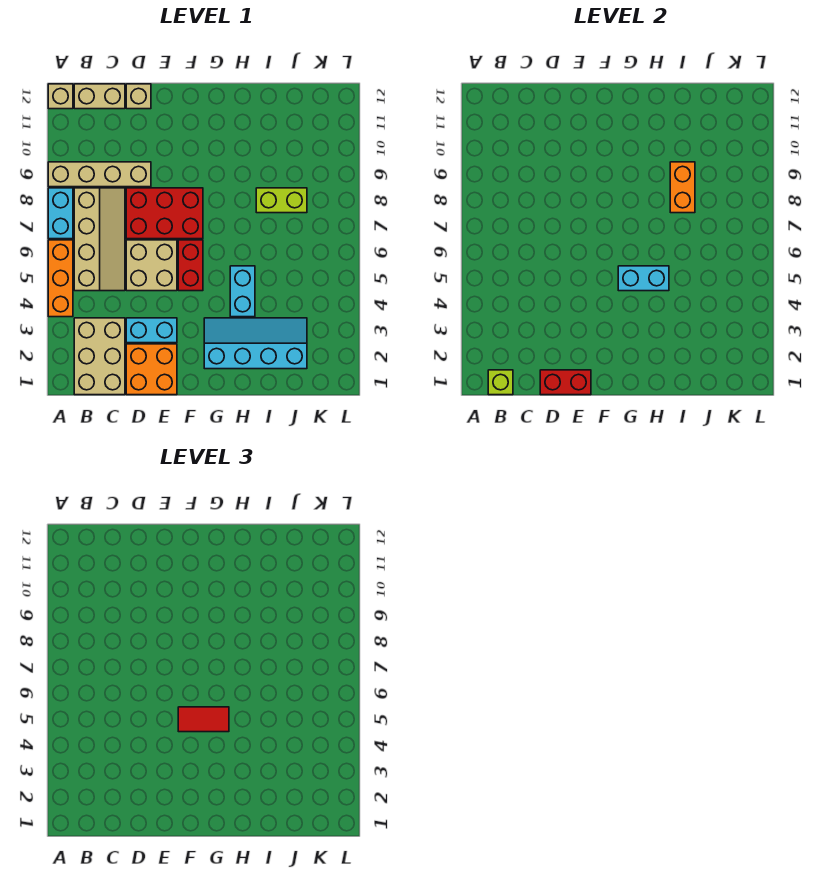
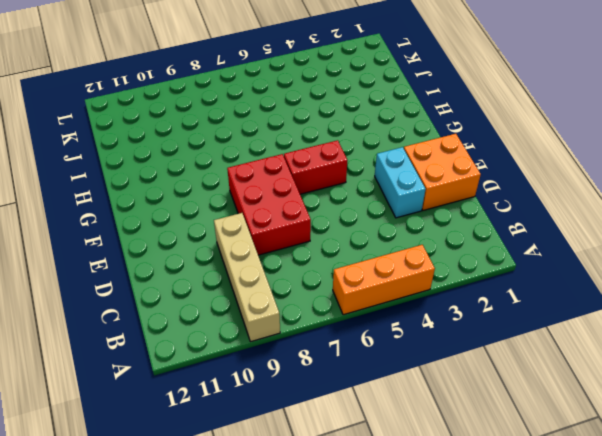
none -> cyan 1x2 brick [48,188,73,239]
none -> tan 1x1 brick [48,84,73,109]
none -> tan 2x3 brick [74,318,125,395]

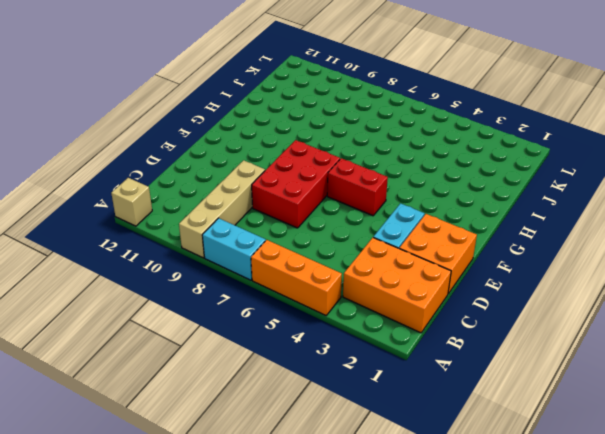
orange 2x3 brick [343,238,451,333] -> tan 2x3 brick [74,318,125,395]
none -> tan 2x4 slope [74,188,125,291]
none -> tan 1x2 brick [74,84,125,109]
none -> tan 2x2 brick [126,240,177,291]

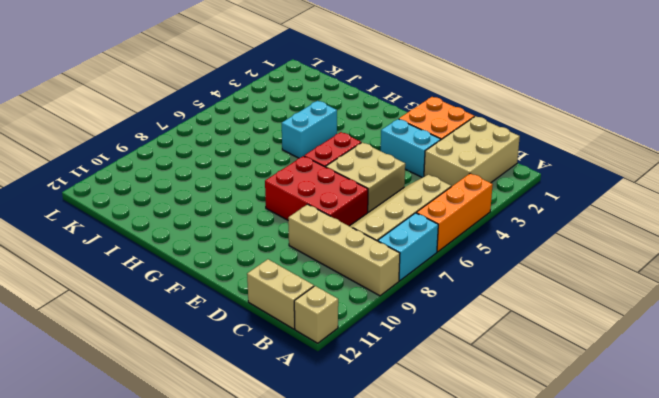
none -> tan 1x1 brick [126,84,151,109]
none -> cyan 2x4 slope [204,318,307,369]
none -> lime 1x2 brick [256,188,307,213]

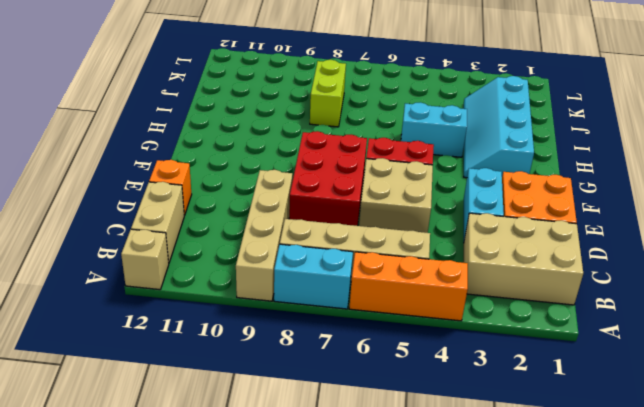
orange 1x1 brick [149,160,192,215] -> tan 1x1 brick [126,84,151,109]
none -> lime 1x1 brick [488,370,513,395]
none -> red 1x2 brick [540,370,591,395]
none -> cyan 1x2 brick [618,266,669,291]

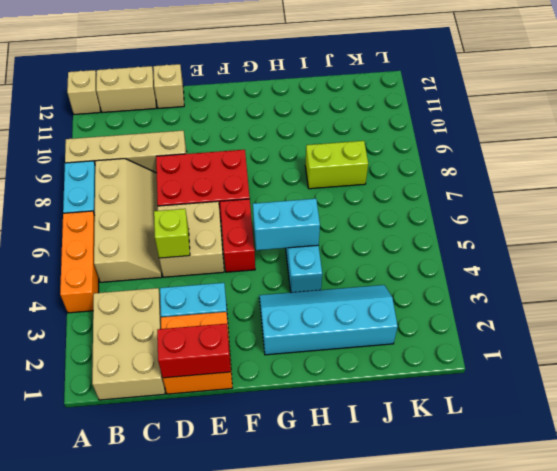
lime 1x1 brick [154,209,190,258] -> lime 1x1 brick moved to [488,370,513,395]
none -> orange 1x2 brick [670,162,695,213]
none -> red 1x2 tile [178,707,229,732]

